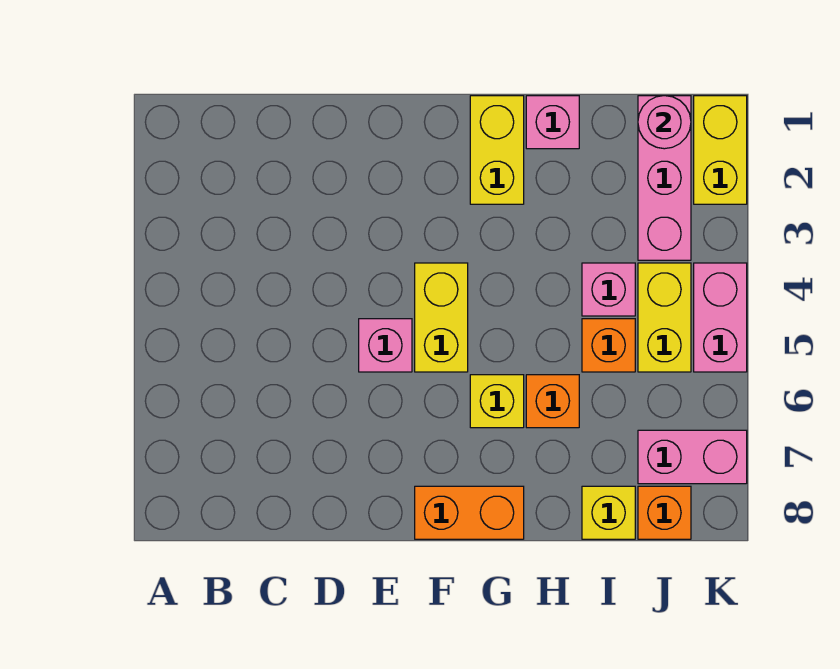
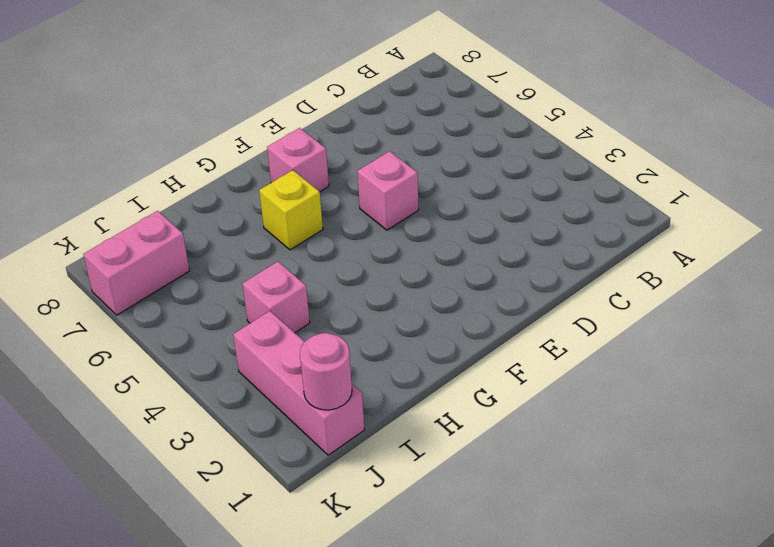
pink 1x1 brick [267,128,329,192] -> pink 1x1 brick moved to [526,96,579,149]
none -> yellow 1x2 brick [415,263,468,372]
none -> orange 1x2 brick [415,486,524,539]
none -> yellow 1x2 brick [470,96,524,204]

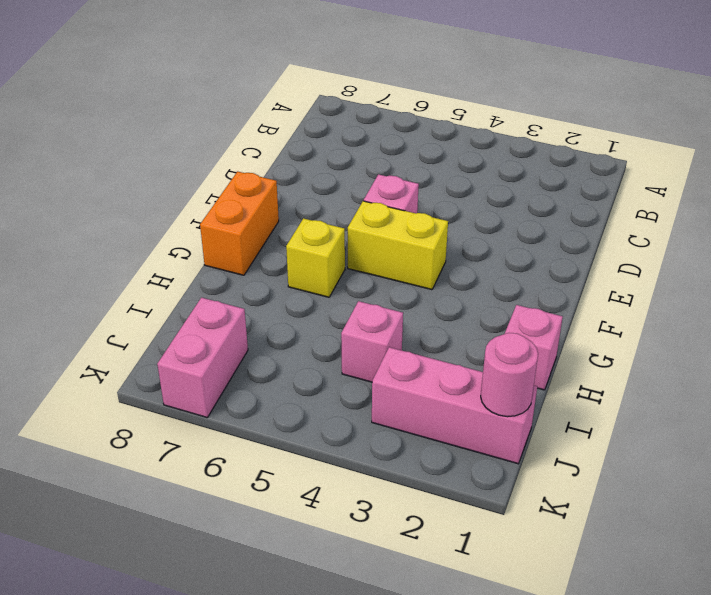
none -> yellow 1x2 brick [470,96,524,204]
none -> orange 1x1 brick [526,375,579,428]
none -> orange 1x1 brick [582,319,635,372]

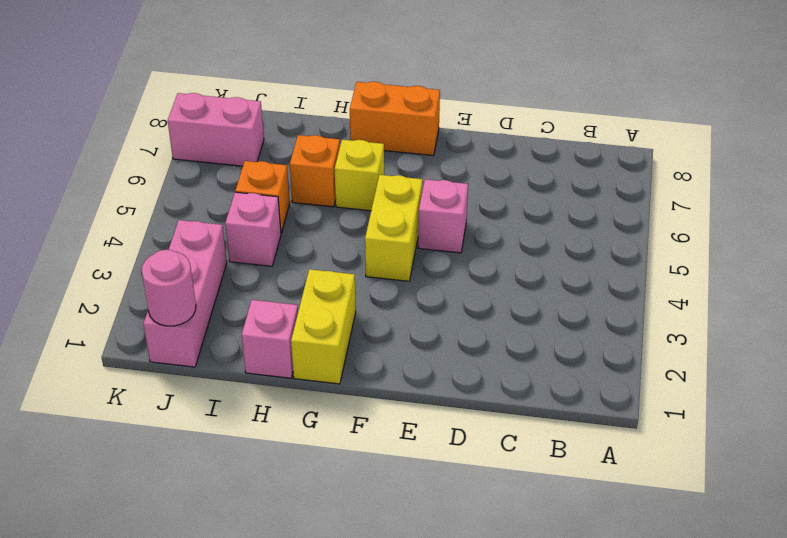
none -> yellow 1x1 brick [582,486,635,539]
none -> yellow 1x2 brick [638,263,691,372]
none -> orange 1x1 brick [638,486,691,539]

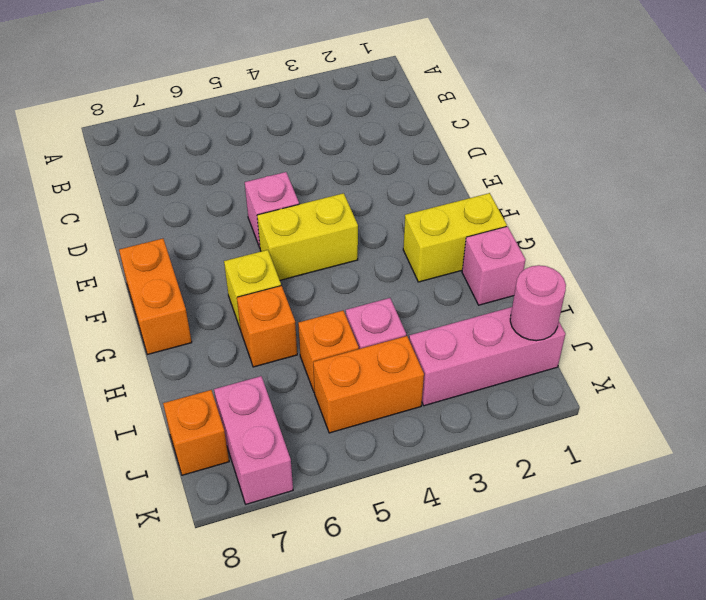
orange 1x2 brick [313,336,424,433] -> yellow 1x2 brick [638,263,691,372]
none -> yellow 1x1 brick [582,486,635,539]
none -> yellow 1x2 brick [694,96,747,204]
none -> pink 1x2 brick [694,263,747,372]

